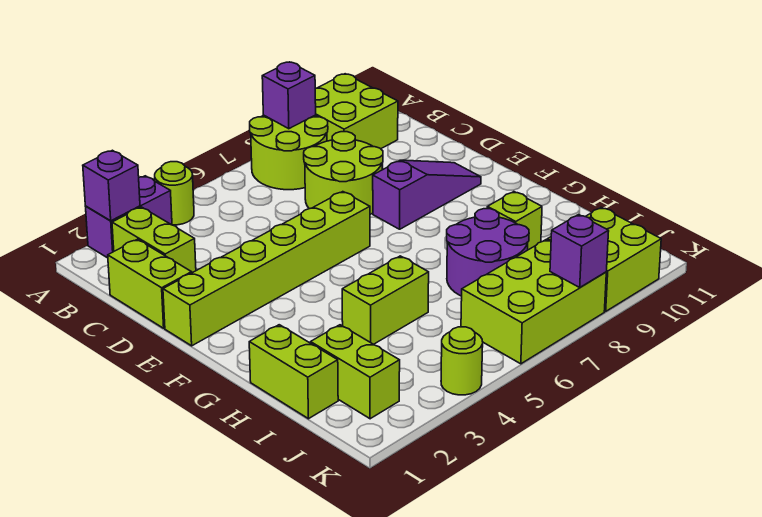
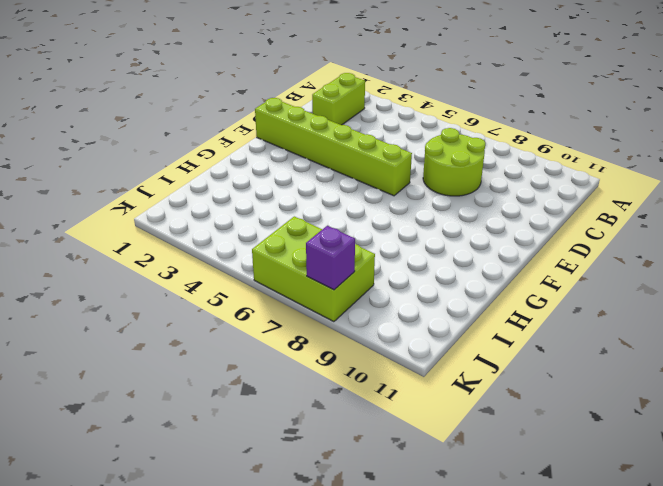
none -> purple 1x2 brick [86,176,172,258]
none -> lime 1x1 round brick [155,162,194,225]
none -> lime 2x2 round brick [250,115,328,190]

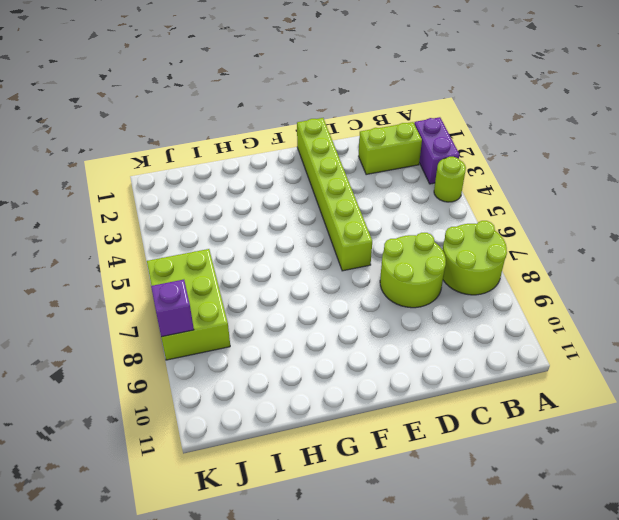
none -> lime 2x2 brick [315,74,398,149]
none -> lime 1x2 brick [108,239,192,328]
none -> purple 1x3 slope [373,160,481,229]

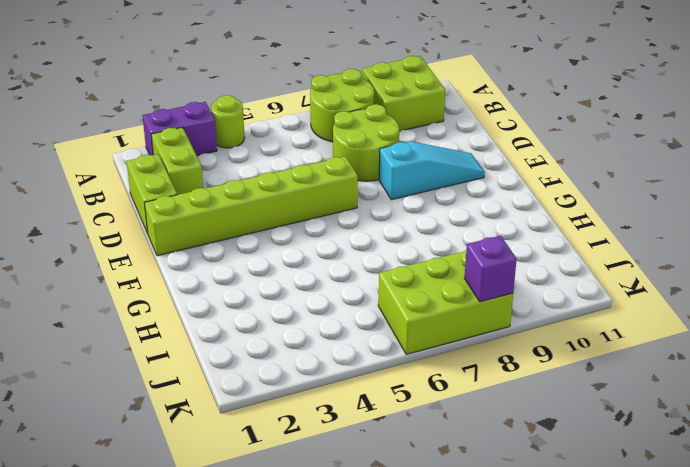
cyan 1x3 slope [379,141,485,200] -> purple 1x3 slope [373,160,481,229]
none -> lime 1x2 brick [249,325,338,419]
none -> lime 1x2 brick [342,256,429,344]
none -> purple 2x2 round brick [447,209,529,296]

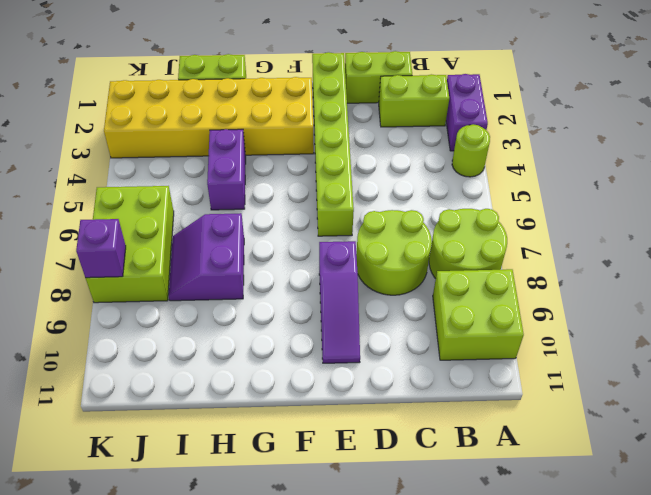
yellow 2x6 brick [104,77,314,158] -> lime 1x2 brick [311,325,400,419]
purple 1x2 brick [207,129,246,210] -> lime 1x2 brick [342,256,429,344]
purple 2x2 slope [169,213,244,301] -> purple 2x2 round brick [447,209,529,296]
none -> lime 1x1 brick [487,192,542,250]
none -> lime 2x2 brick [547,207,661,311]
none -> lime 1x1 round brick [441,327,483,395]

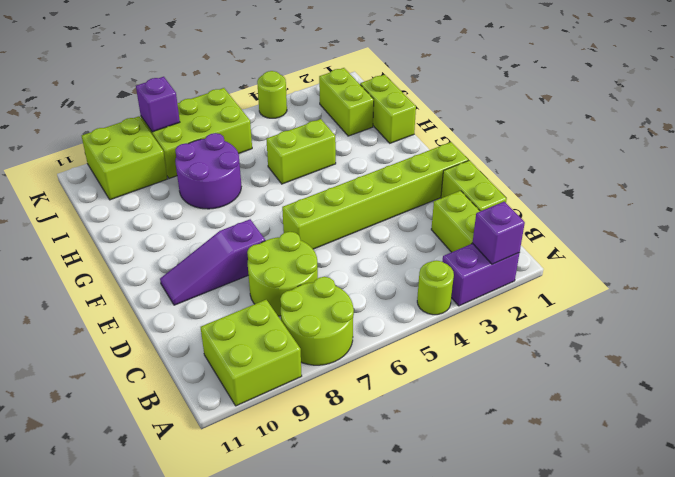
none -> lime 1x1 brick [487,192,542,250]
none -> purple 1x1 brick [262,62,316,129]

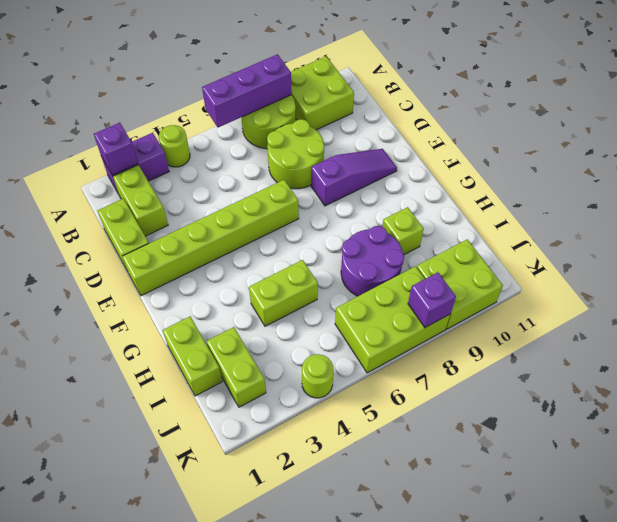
purple 1x3 brick [202,54,292,127] -> purple 1x1 brick [262,62,316,129]

